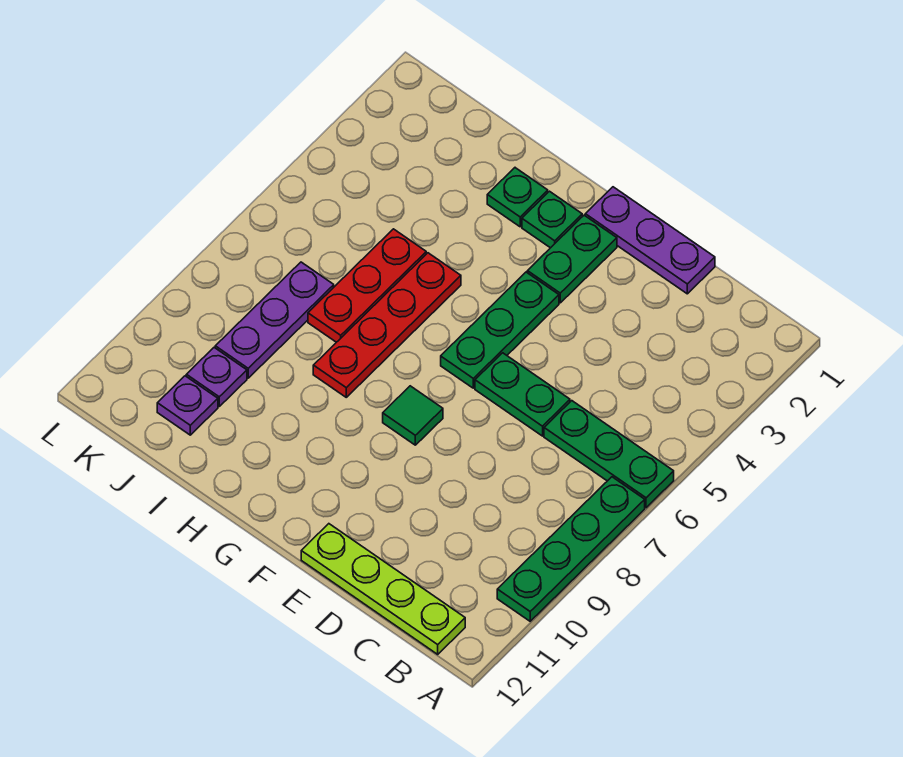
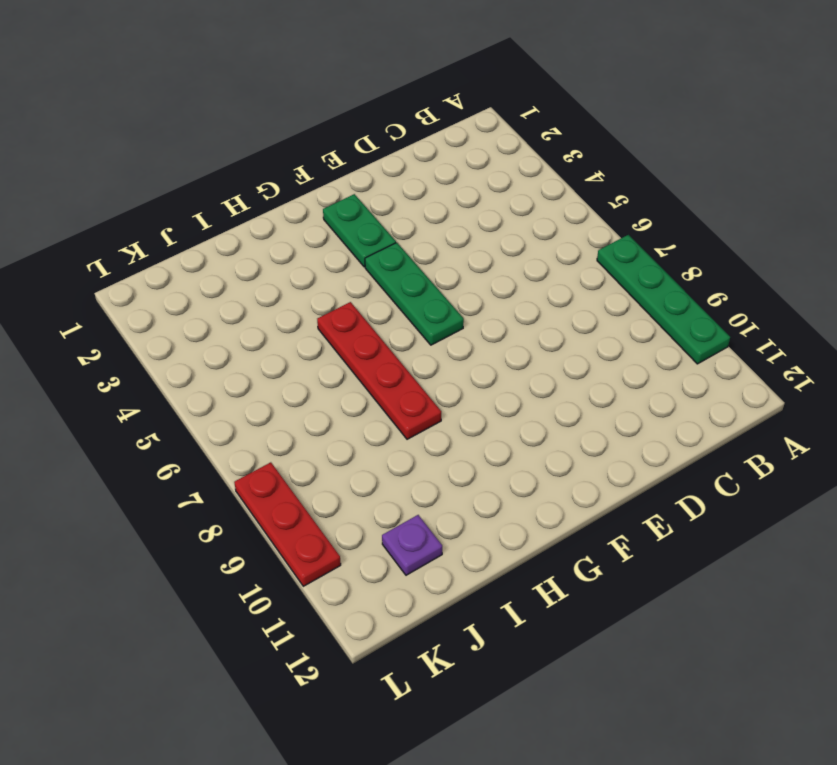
red 1x3 plate [234,462,341,586] -> red 1x3 plate moved to [308,229,426,342]
none -> green 1x3 plate [544,401,674,508]
none -> lime 1x4 plate [301,524,465,654]
none -> purple 1x3 plate [585,187,715,294]

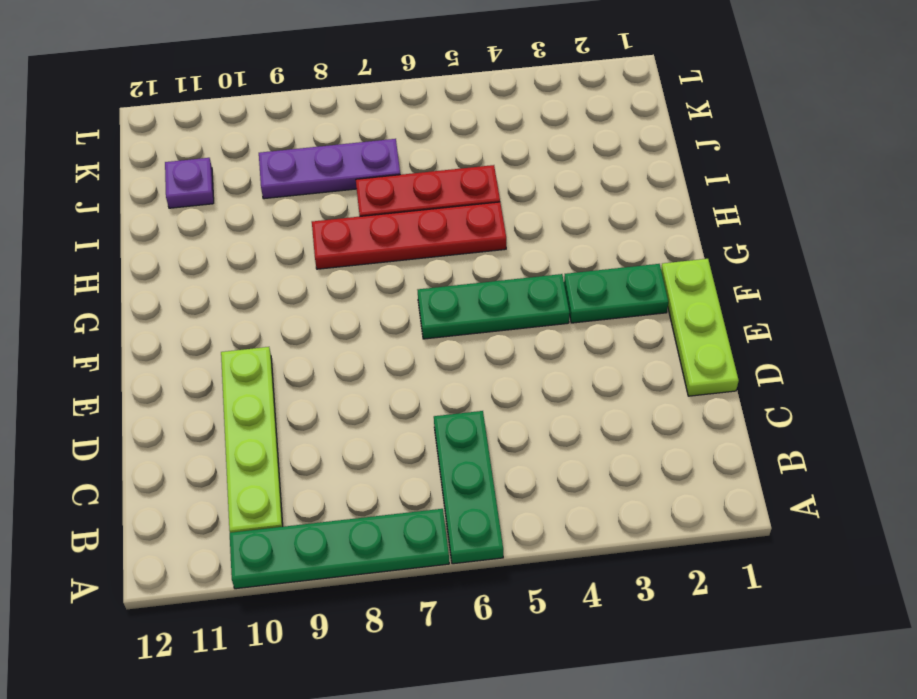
lime 1x4 plate [221,347,283,533] -> lime 1x4 plate moved to [301,524,465,654]
lime 1x3 plate [661,259,739,396] -> purple 1x3 plate [585,187,715,294]
none -> green 1x2 plate [475,353,570,436]
none -> green 1x1 tile [383,386,443,445]
none -> green 1x1 plate [522,191,582,248]

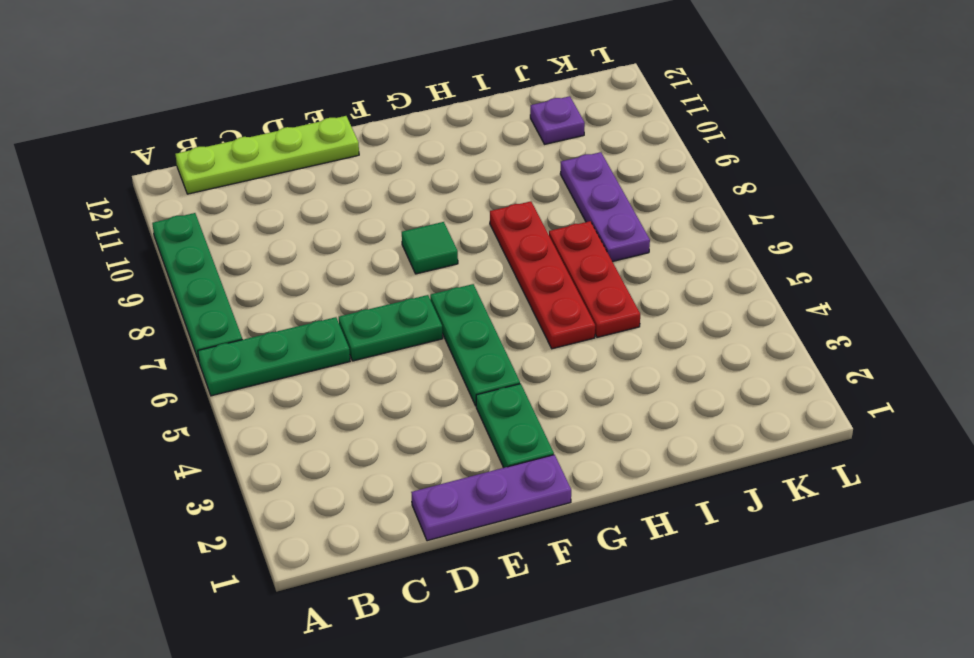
none -> green 1x1 plate [522,191,582,248]
none -> green 1x1 plate [487,168,548,227]
none -> purple 1x1 plate [186,348,247,406]

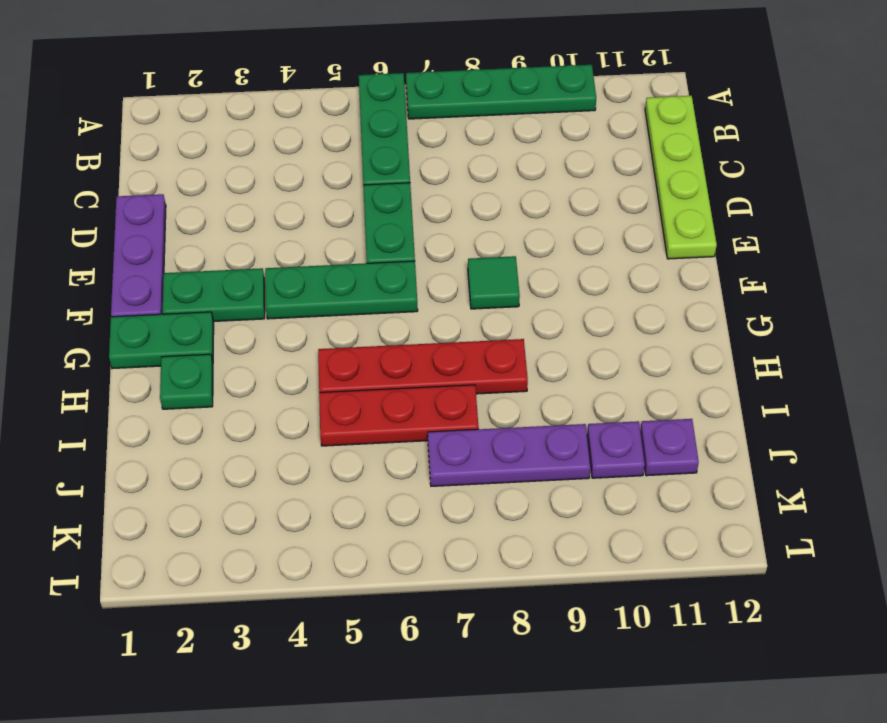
green 1x2 plate [109,312,214,369] -> green 1x1 plate [522,191,582,248]

